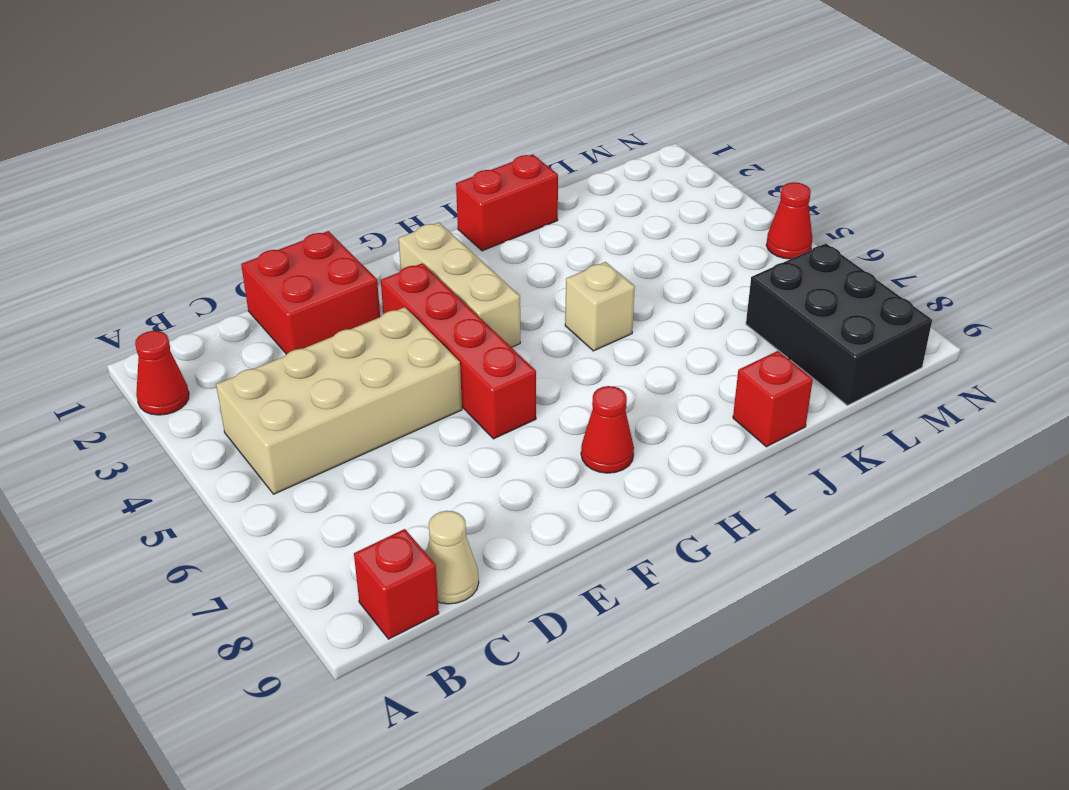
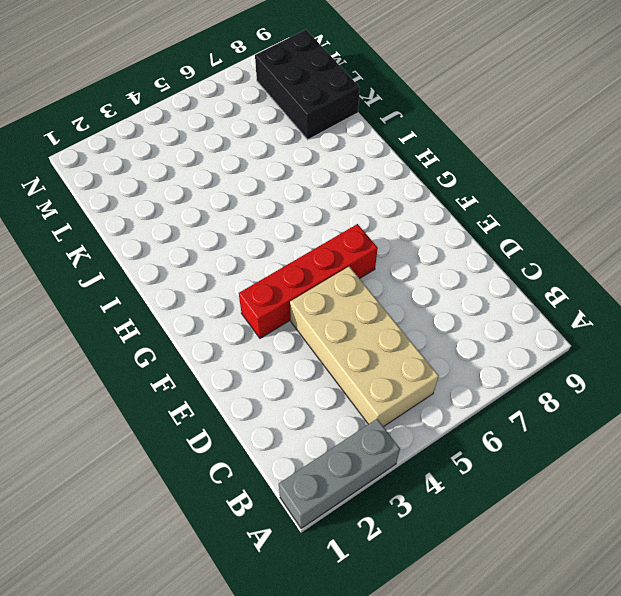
grey 1x3 brick [279,419,400,528] -> red 1x1 cone [135,331,189,415]
black 2x3 brick [255,30,360,140] -> black 2x3 brick turned to [746,244,932,405]
none -> red 1x1 brick [354,529,439,639]
none -> tan 1x1 cone [426,511,479,604]
none -> red 2x2 brick [241,231,380,354]

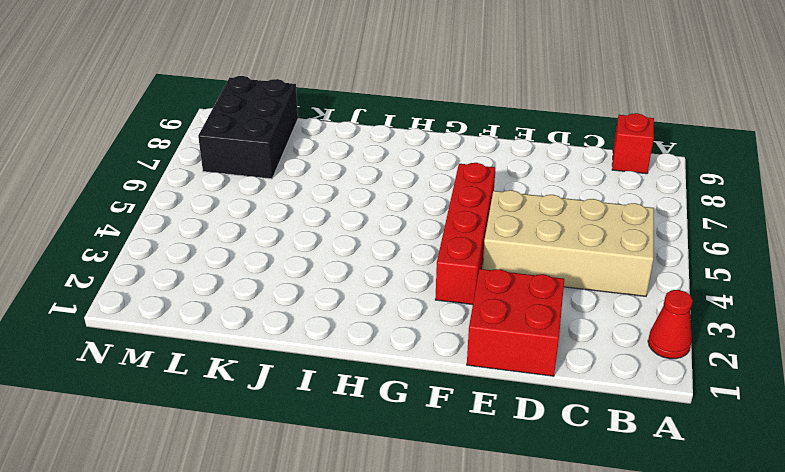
none -> tan 1x1 cone [426,511,479,604]
none -> tan 1x3 brick [399,222,520,347]
none -> red 1x1 cone [581,386,634,473]

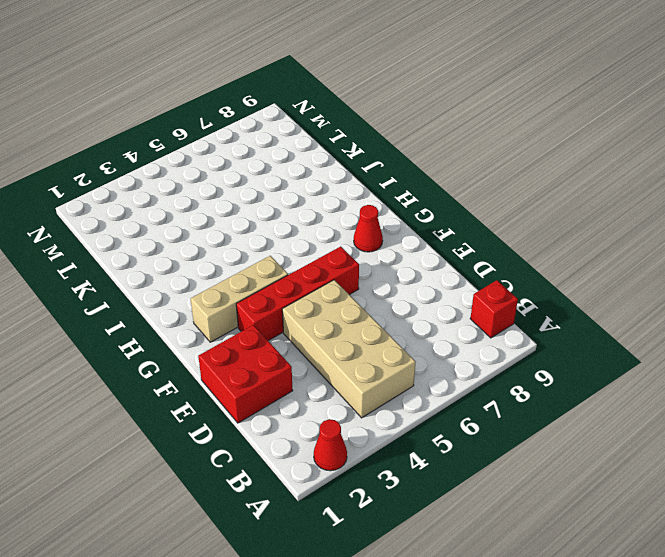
none -> tan 1x1 cone [426,511,479,604]
none -> red 1x2 brick [456,154,558,251]
none -> tan 1x1 brick [565,262,635,351]

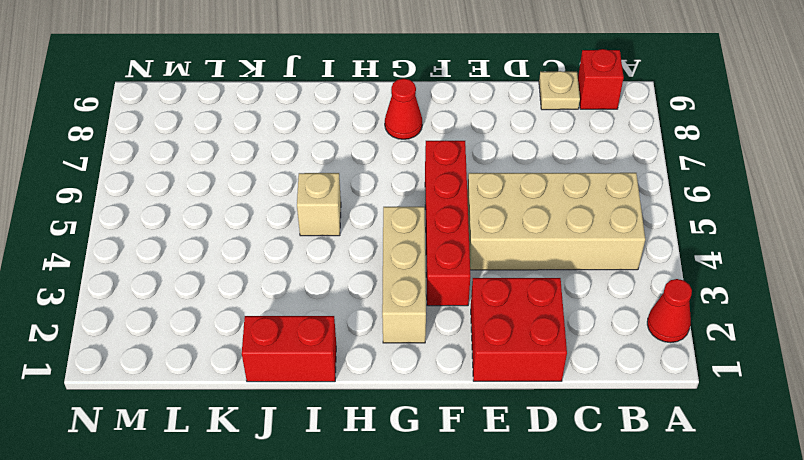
tan 1x1 plate [539,71,580,110] -> tan 1x1 cone [426,511,479,604]
none -> red 1x1 brick [733,351,813,447]
none -> black 2x3 brick [746,244,932,405]
none -> red 1x1 cone [766,182,812,259]

